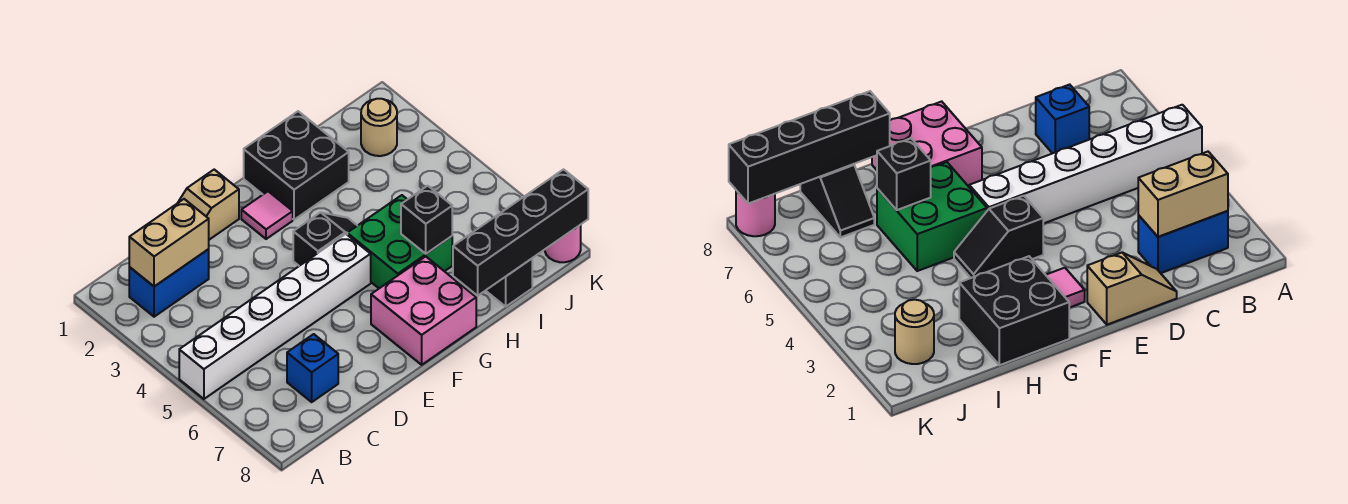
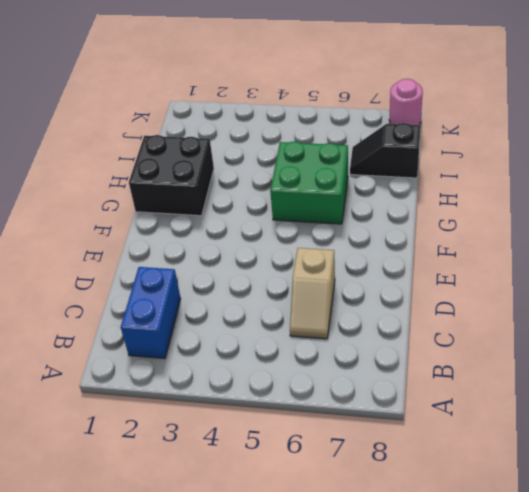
tan 1x2 slope [290,248,335,339] -> tan 1x2 slope moved to [178,170,239,240]
none -> white 1x6 brick [179,234,371,399]
none -> blue 1x1 brick [287,334,338,402]
none -> pink 1x1 tile [241,191,293,239]

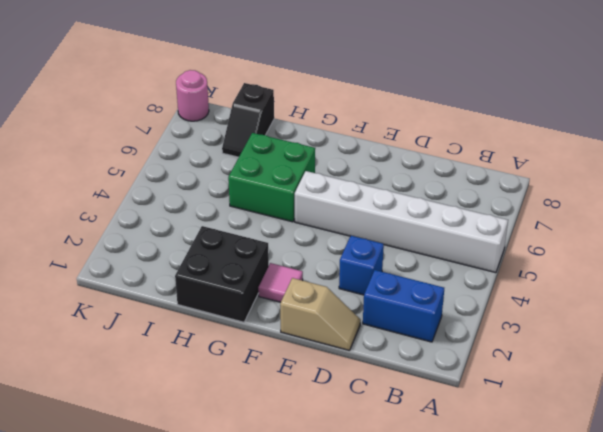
blue 1x1 brick [339,236,384,295] -> blue 1x1 brick moved to [287,334,338,402]
none -> black 1x2 slope [293,212,357,266]
none -> pink 2x2 brick [371,256,476,365]
none -> tan 1x1 round brick [361,99,397,156]

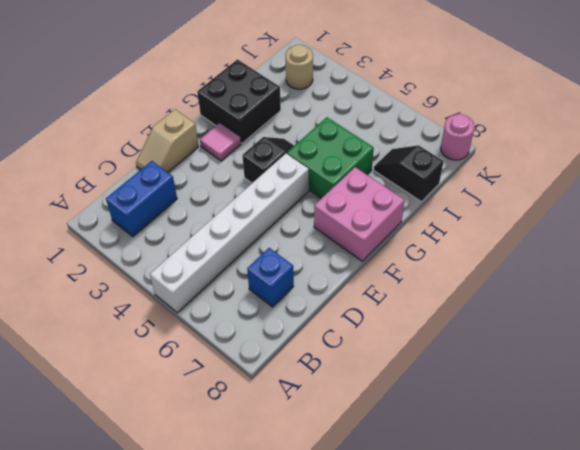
none -> tan 1x2 brick [129,199,209,287]
none -> black 1x1 brick [401,186,452,254]
none -> black 1x4 brick [453,169,588,296]

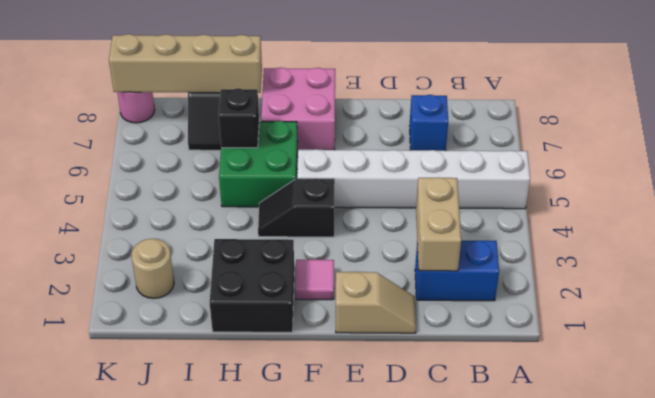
tan 1x2 brick [416,177,461,271] -> tan 1x2 brick turned to [129,199,209,287]
tan 1x4 brick [109,34,262,93] -> black 1x4 brick [453,169,588,296]

